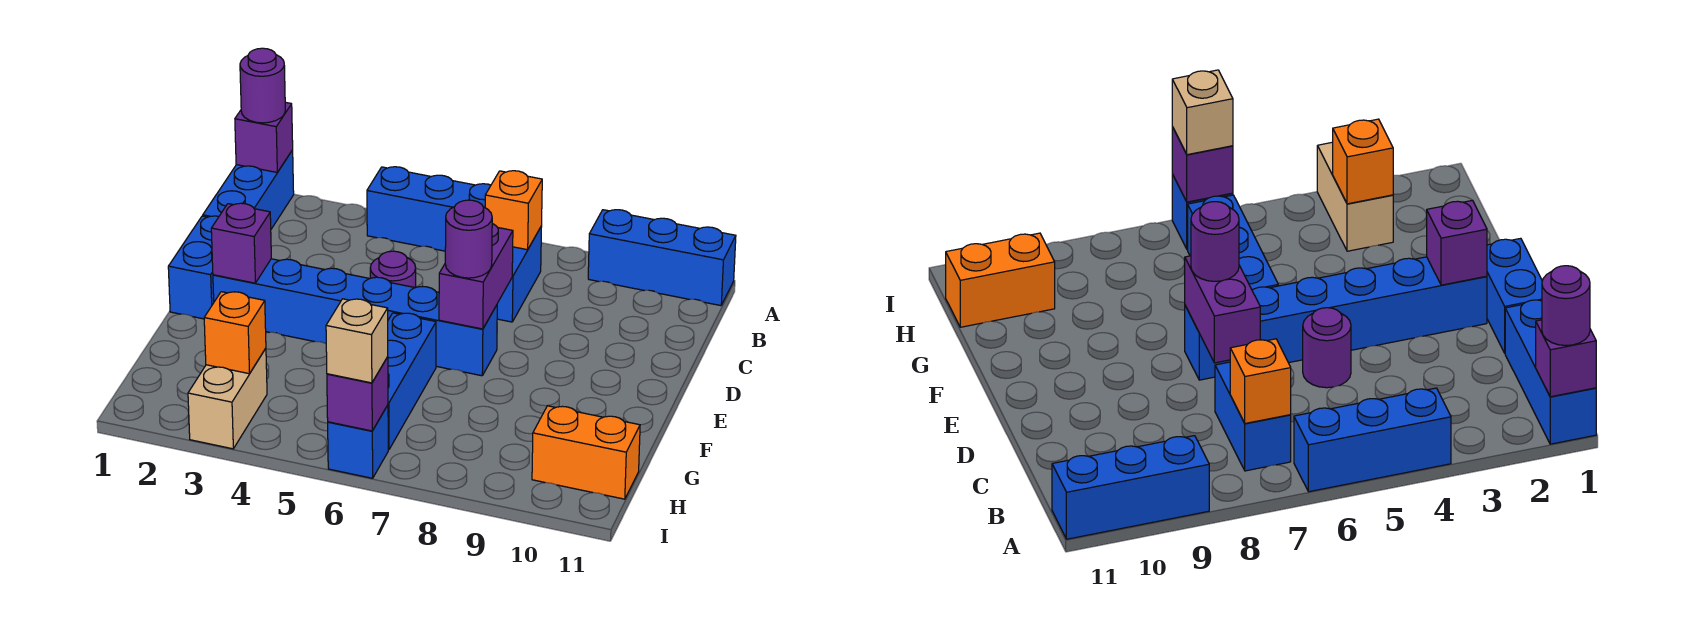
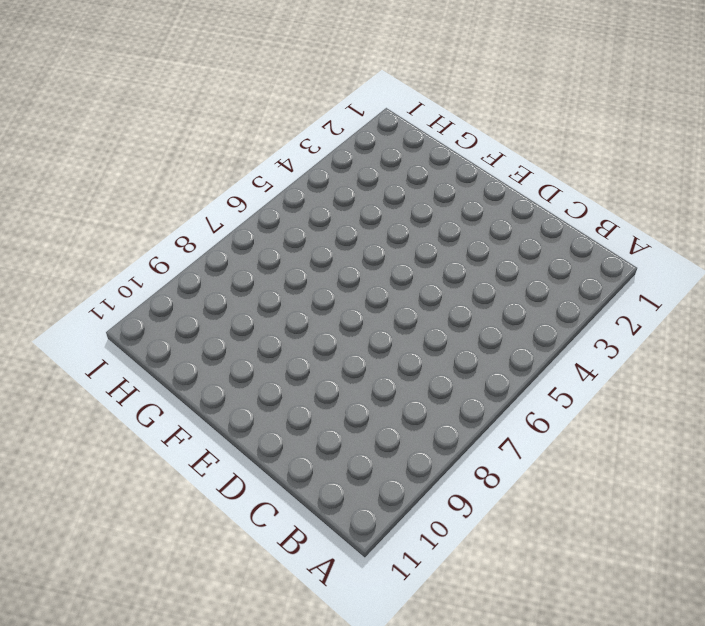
none -> blue 1x3 brick [203,150,294,229]
none -> blue 1x3 brick [367,167,491,251]
none -> blue 1x3 brick [588,210,736,306]

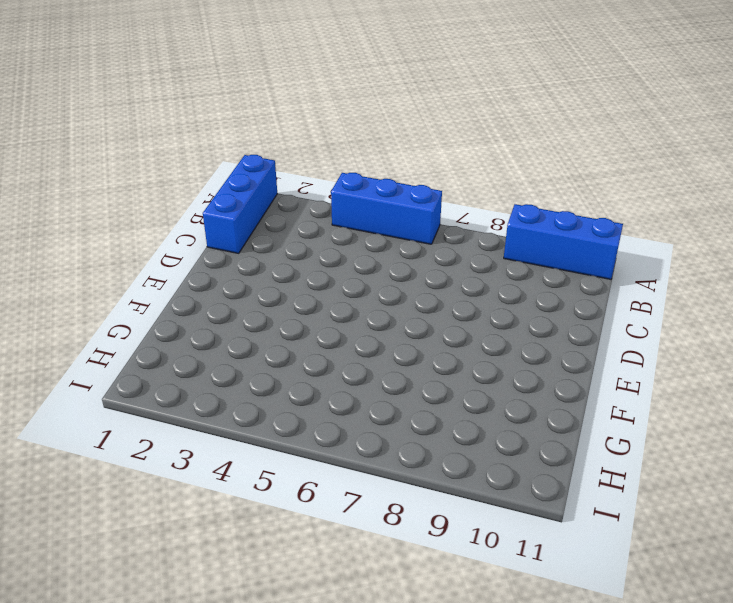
none -> blue 1x2 brick [497,226,542,322]
none -> blue 1x2 brick [168,216,219,319]
none -> purple 1x1 round brick [370,251,416,288]

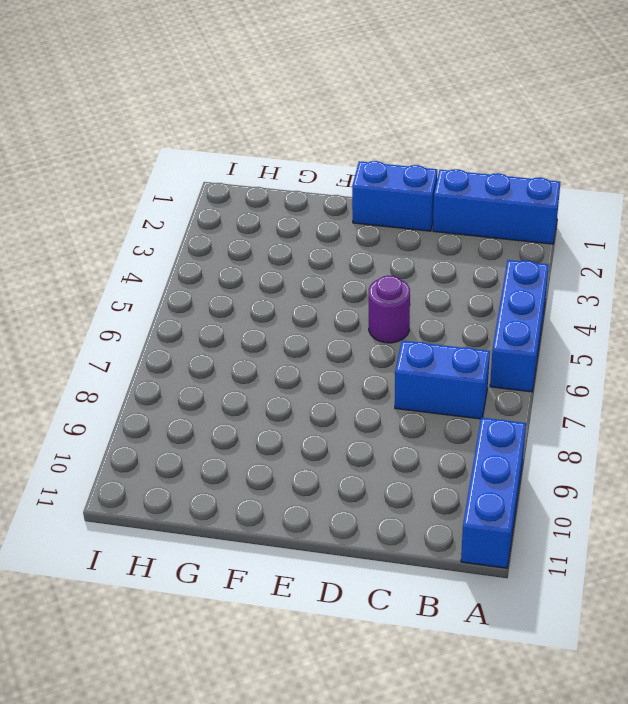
none -> blue 1x6 brick [213,259,497,376]
none -> blue 1x3 brick [388,313,436,450]
none -> tan 1x2 brick [188,348,267,449]

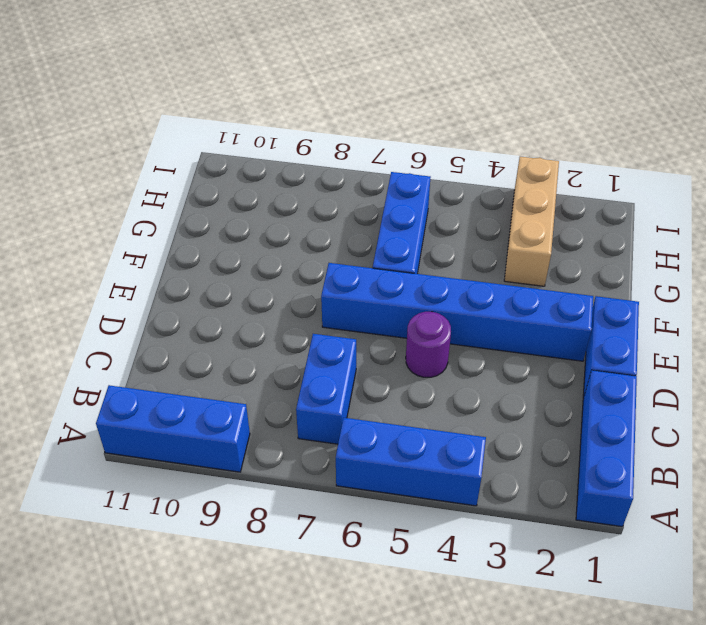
tan 1x3 brick [504,156,559,286] -> tan 1x2 brick [188,348,267,449]
none -> orange 1x2 brick [532,406,640,499]
none -> blue 1x1 brick [328,405,388,478]
none -> purple 1x1 brick [235,102,293,172]

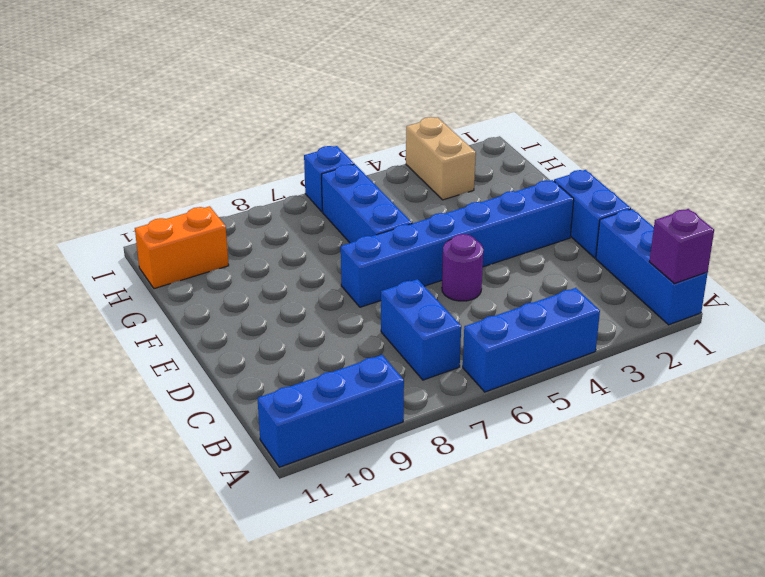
none -> orange 1x1 brick [485,171,542,250]
none -> purple 1x2 brick [439,224,513,329]
none -> purple 1x1 brick [211,203,271,283]

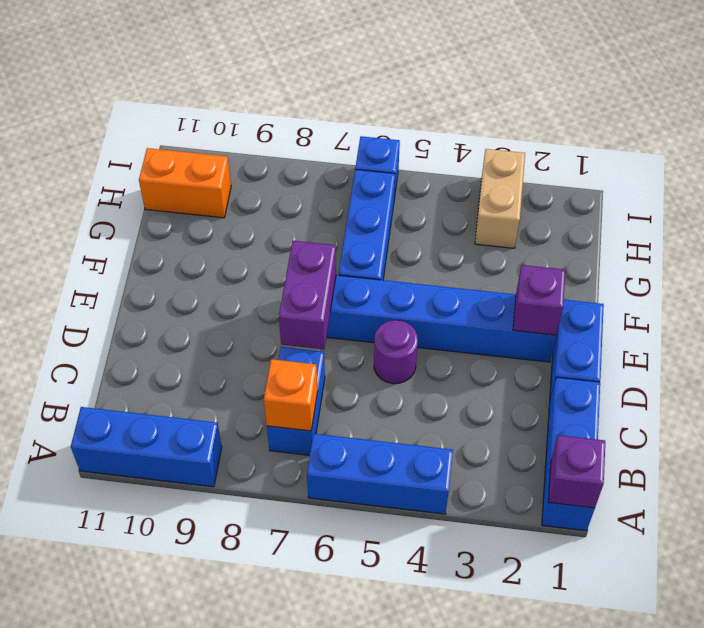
none -> orange 1x1 brick [204,292,266,374]
none -> purple 1x1 brick [327,357,388,431]
none -> purple 1x1 round brick [240,48,285,123]

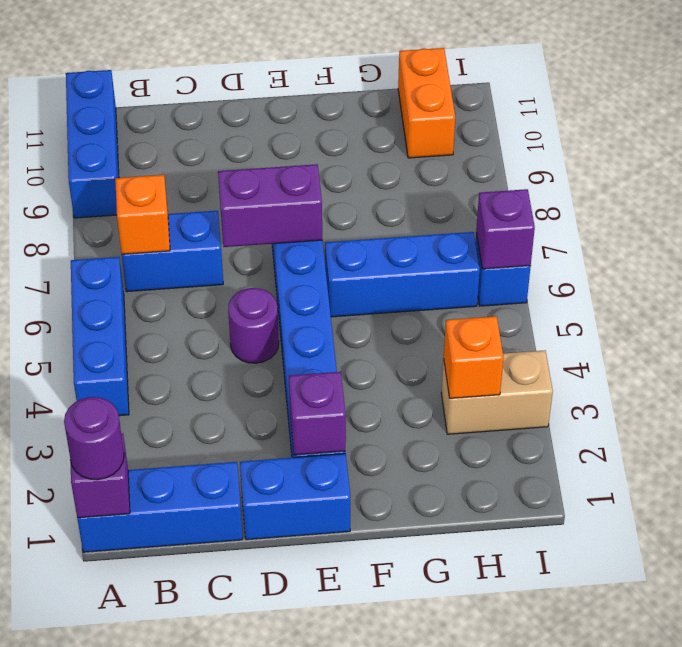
none -> purple 1x1 round brick [445,200,492,278]
none -> tan 1x1 brick [326,299,388,383]

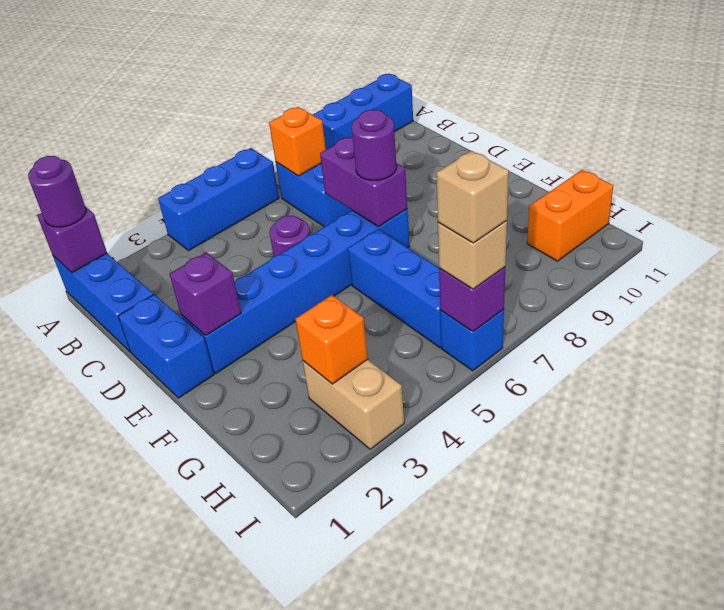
tan 1x1 brick [436,151,509,243] -> none

